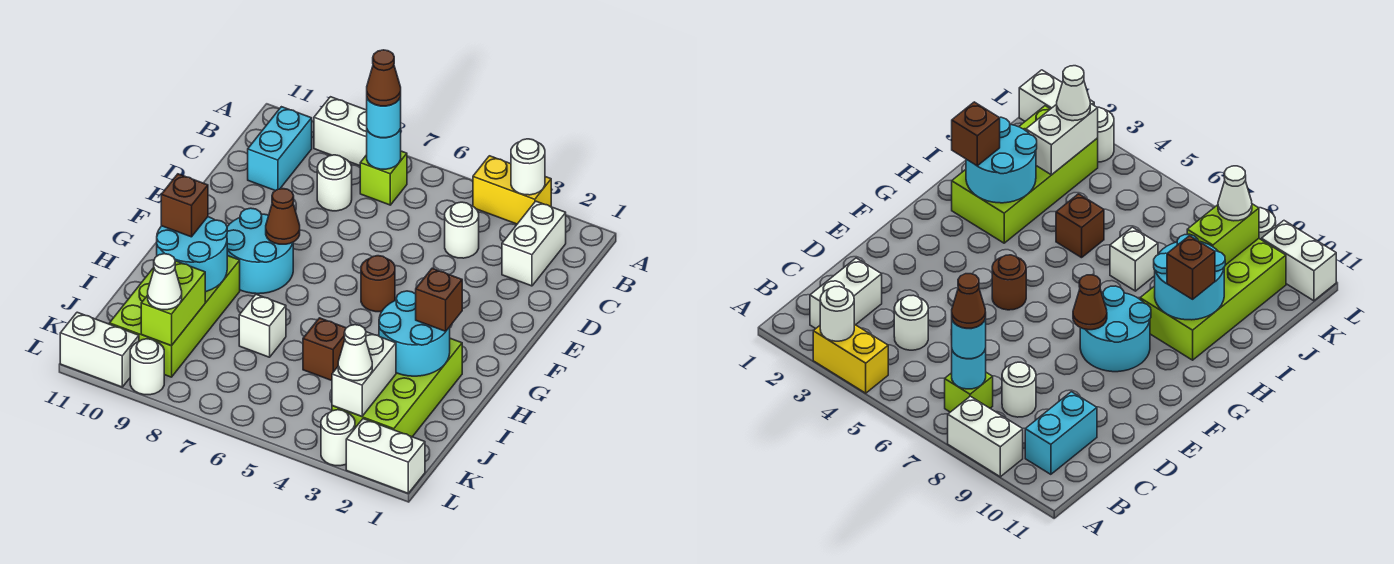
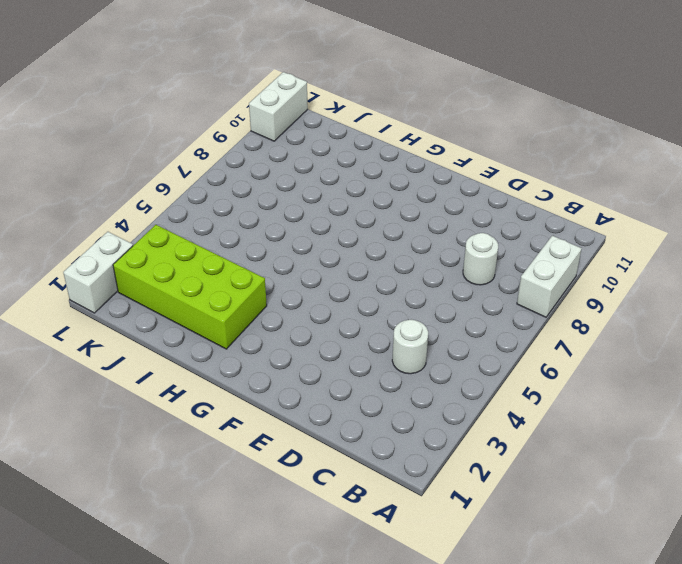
none -> yellow 1x2 brick [473,156,551,224]
none -> white 1x2 brick [502,201,566,286]
none -> lime 1x1 brick [360,151,407,205]
none -> cyan 1x2 brick [248,107,312,191]

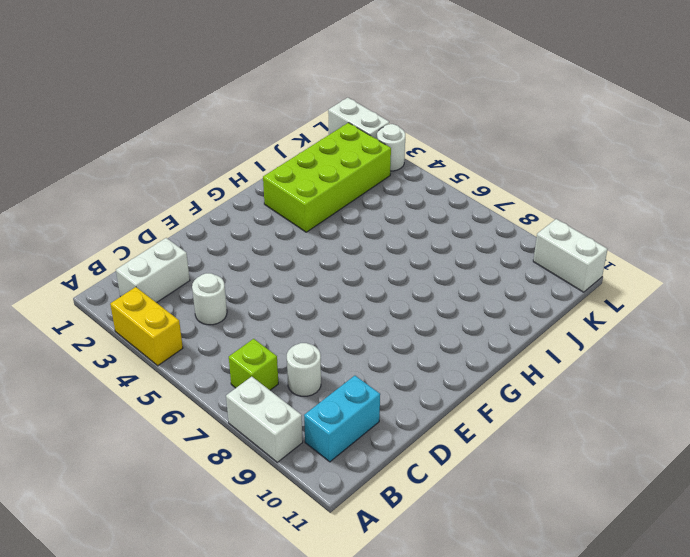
none -> brown 1x1 round brick [361,256,395,312]
none -> cyan 2x2 round brick [227,208,293,294]
none -> lime 2x4 brick [109,256,240,377]
none -> brown 1x1 brick [303,318,346,381]

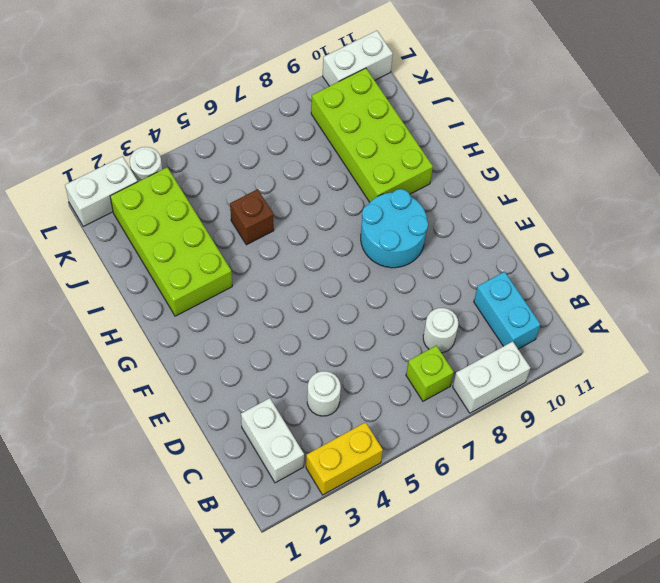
none -> brown 1x1 round brick [361,256,395,312]
none -> white 1x1 brick [239,294,286,357]
none -> white 1x1 round brick [130,339,164,395]
none -> white 1x1 round brick [511,139,545,195]

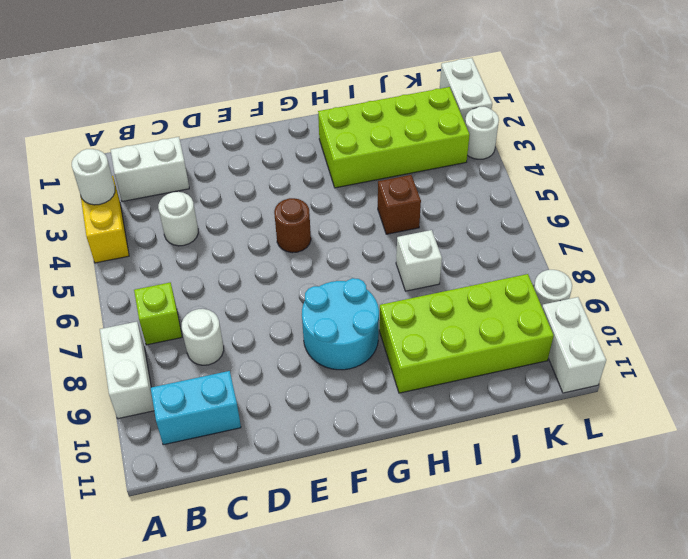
none -> cyan 1x1 round brick [367,129,401,169]
none -> brown 1x1 cone [266,189,300,244]
none -> cyan 2x2 round brick [379,291,450,376]
none -> cyan 2x2 round brick [157,217,227,292]

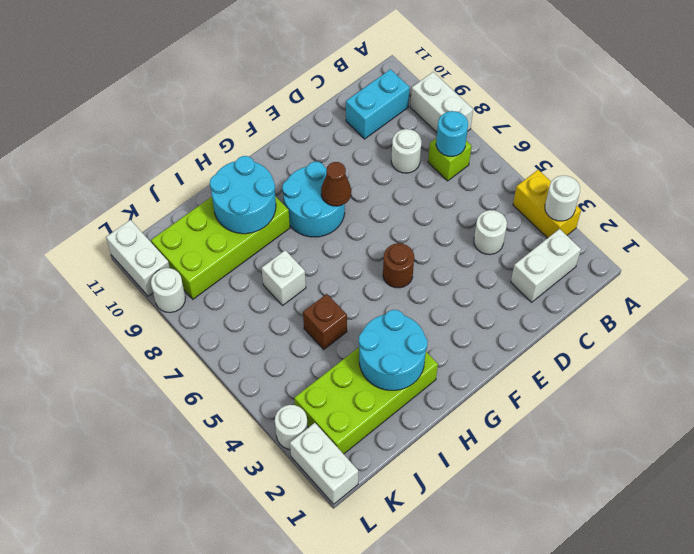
none -> white 1x2 brick [332,332,396,416]
none -> lime 1x2 brick [141,261,205,346]
none -> cyan 1x1 round brick [367,97,401,138]
none -> brown 1x1 brick [416,268,462,331]

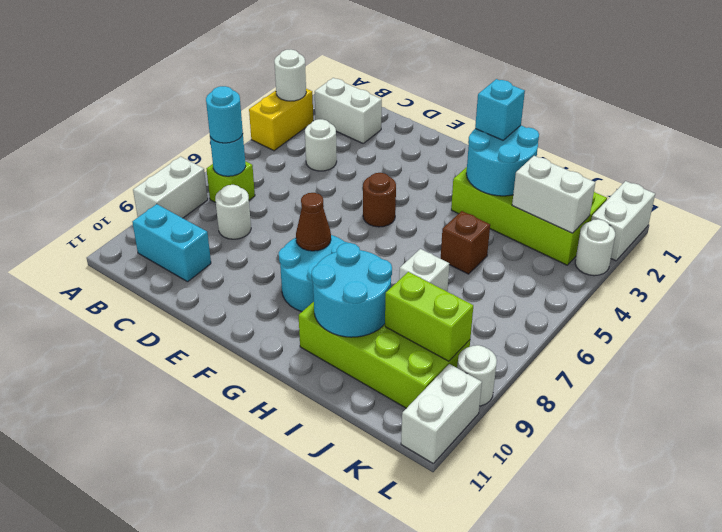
cyan 1x1 brick [475,79,525,140] -> brown 1x1 brick [416,268,462,331]
none -> brown 1x1 brick [161,174,208,237]
none -> white 1x1 cone [338,325,372,381]
none -> white 1x1 cone [148,254,182,310]
none -> brown 1x1 cone [367,50,401,106]

